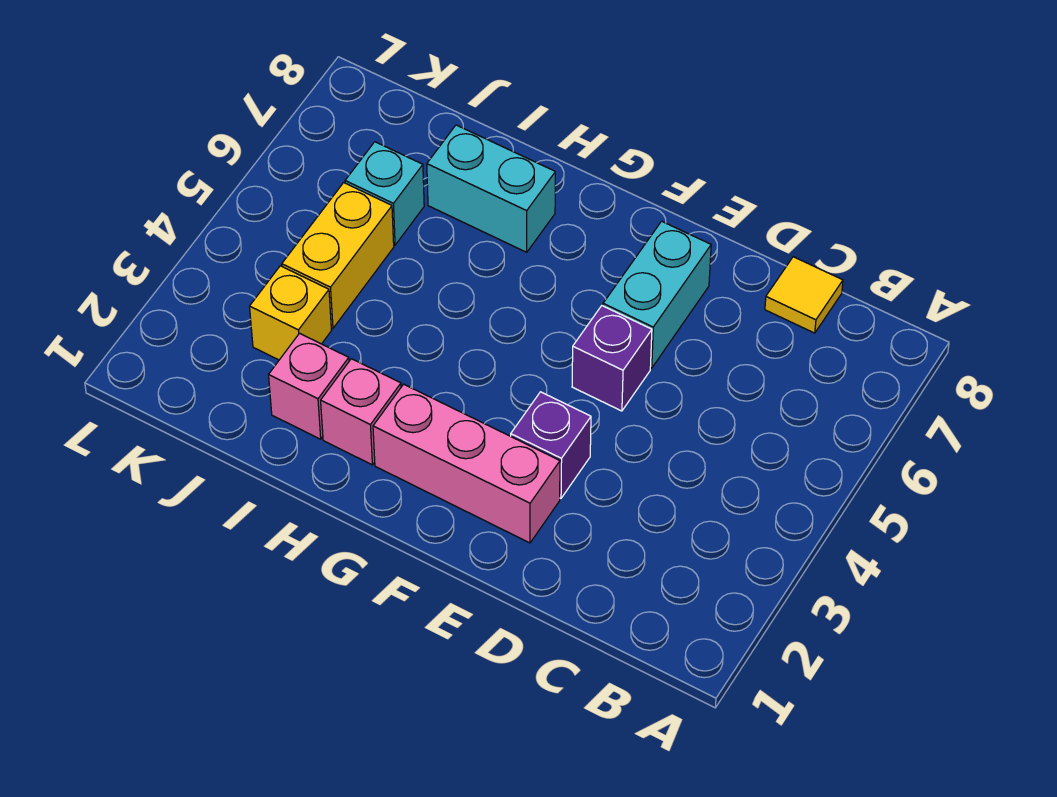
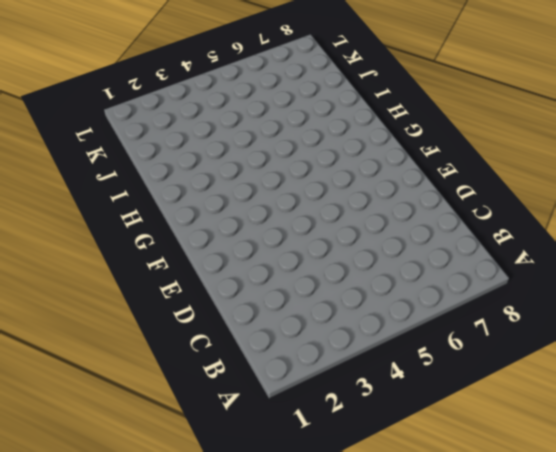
none -> yellow 1x1 tile [765,257,843,333]
none -> pink 1x3 brick [373,384,560,543]

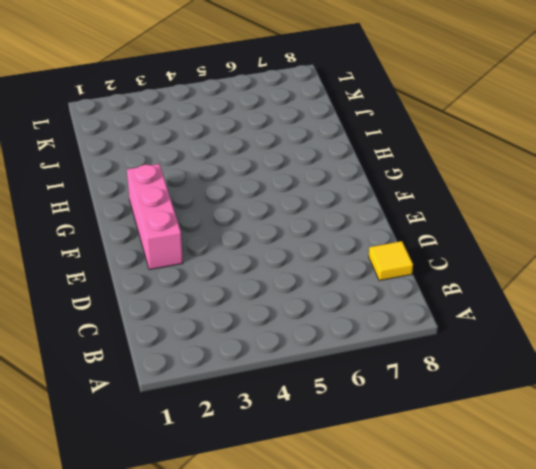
none -> purple 1x1 brick [511,392,591,498]
none -> purple 1x1 brick [572,306,652,411]

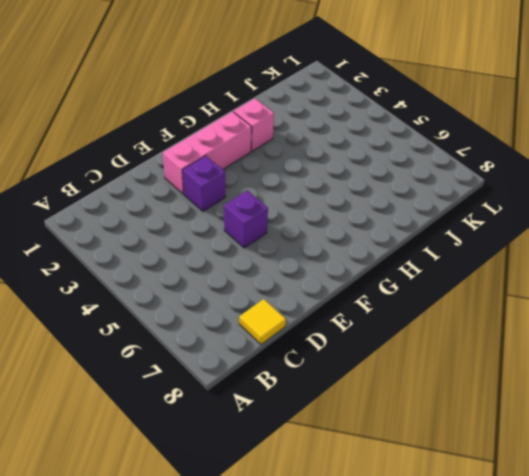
none -> cyan 1x2 brick [603,221,711,368]
none -> cyan 1x2 brick [427,125,555,252]

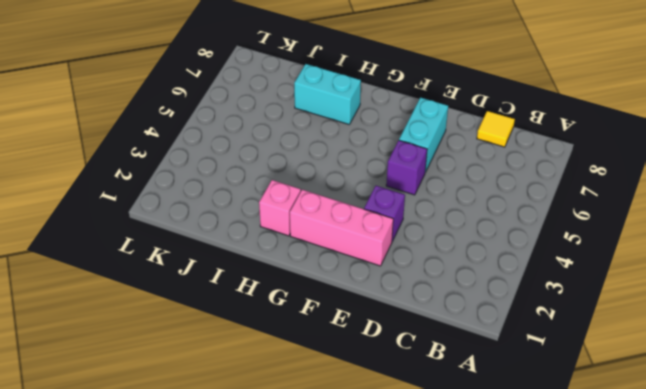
none -> pink 1x1 brick [269,333,349,439]
none -> yellow 1x1 brick [250,266,331,360]

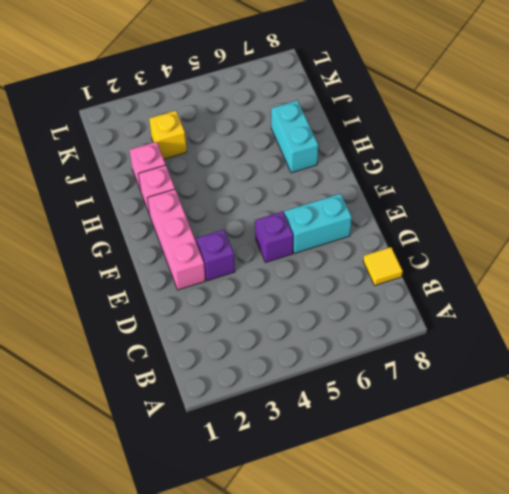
none -> yellow 1x2 brick [282,183,394,328]
none -> cyan 1x1 brick [345,142,424,245]

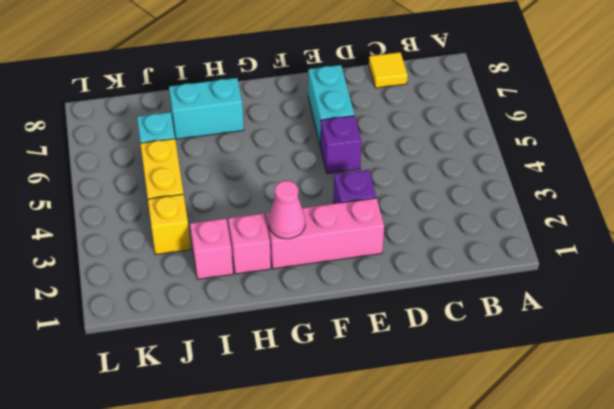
pink 1x1 cone [269,181,305,239] -> none

